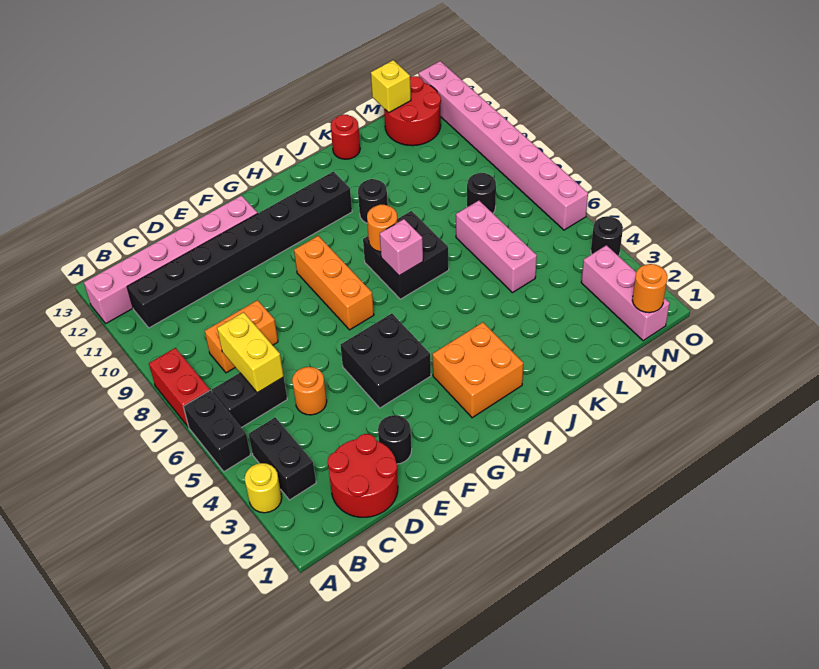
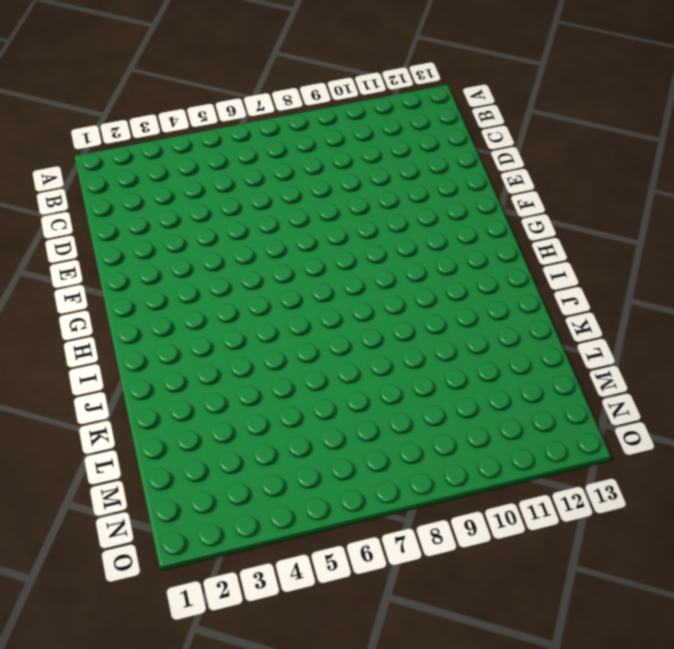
none -> yellow 1x1 round brick [245,463,282,513]
none -> black 1x2 brick [183,390,250,472]
none -> red 1x2 brick [149,348,210,427]

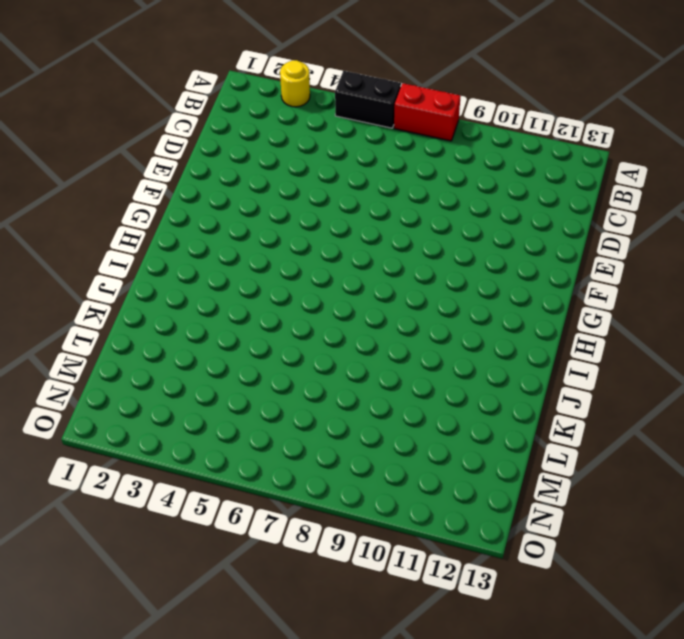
none -> pink 1x6 brick [84,196,258,323]
none -> black 1x2 brick [249,417,316,500]
none -> black 1x2 brick [212,373,287,428]

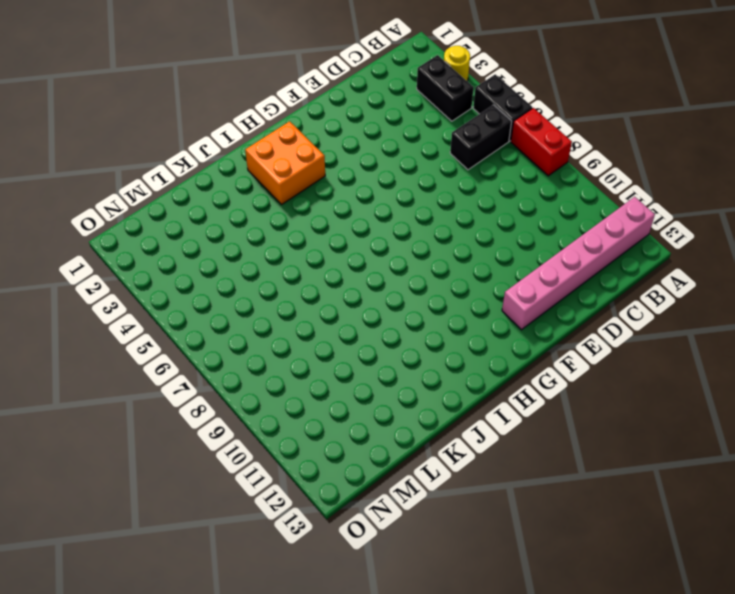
none -> black 1x8 brick [127,172,352,328]
none -> red 2x2 round brick [327,434,398,517]
none -> orange 1x2 brick [205,300,278,373]

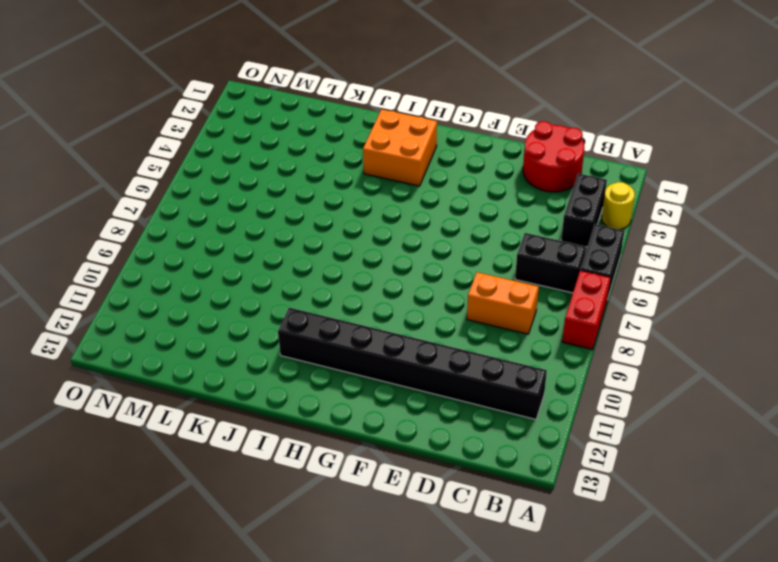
none -> pink 1x6 brick [84,196,258,323]
none -> orange 1x1 round brick [292,367,327,415]
none -> black 1x1 round brick [378,415,412,464]

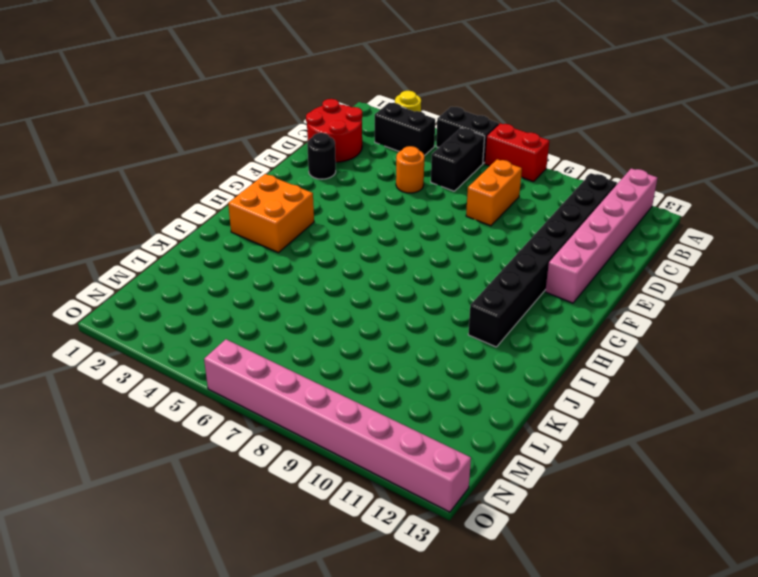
none -> black 2x2 brick [340,313,431,408]
none -> orange 1x3 brick [294,236,374,330]
none -> black 2x2 brick [363,211,449,299]

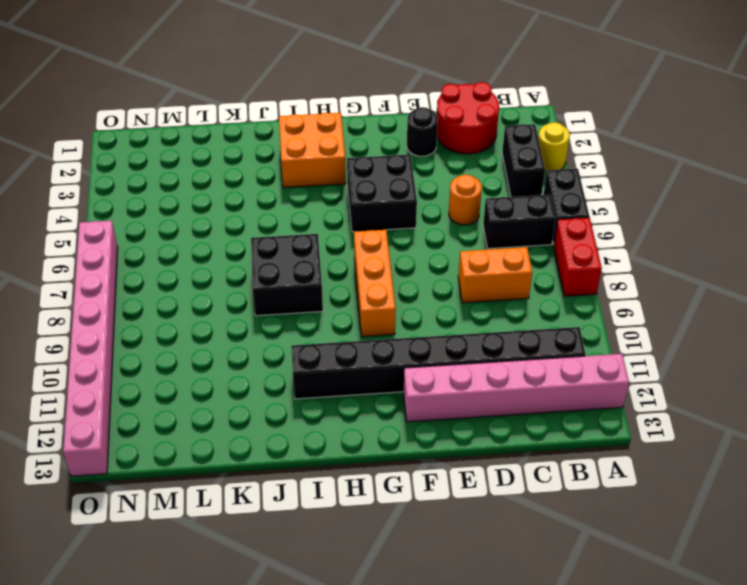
none -> black 1x1 round brick [358,179,388,223]
none -> red 1x1 round brick [331,114,360,159]
none -> pink 1x3 brick [456,201,537,293]

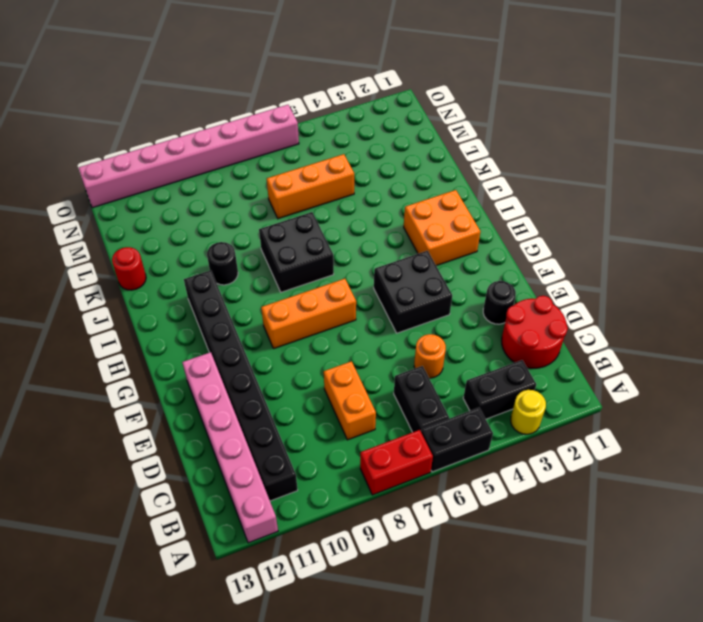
orange 1x3 brick [267,154,354,219] -> pink 1x3 brick [456,201,537,293]
none -> black 1x1 round brick [467,173,496,213]
none -> red 2x2 round brick [384,76,441,146]
none -> pink 1x3 brick [581,245,670,341]

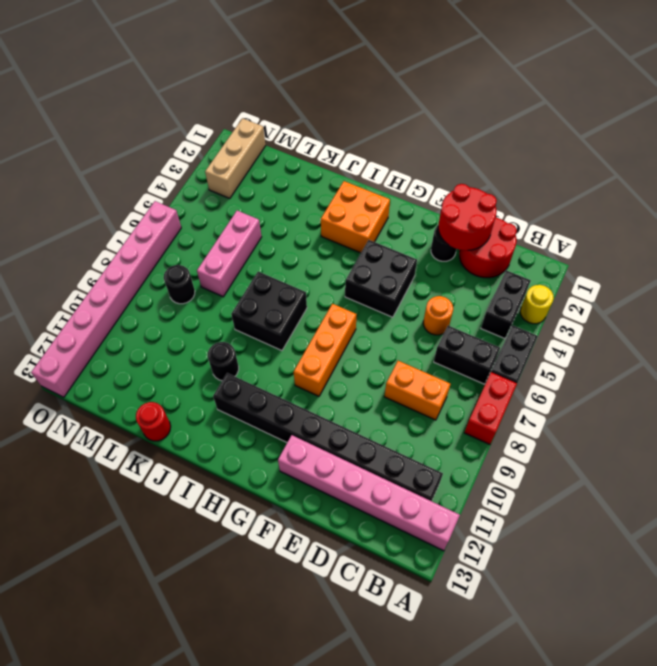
red 2x2 round brick [438,184,497,250] -> red 2x2 round brick moved to [384,76,441,146]
tan 1x3 brick [205,118,266,199] -> pink 1x3 brick [581,245,670,341]
none -> black 1x1 round brick [591,216,623,256]
none -> yellow 1x2 brick [217,312,284,393]
none -> pink 1x1 brick [380,219,423,276]

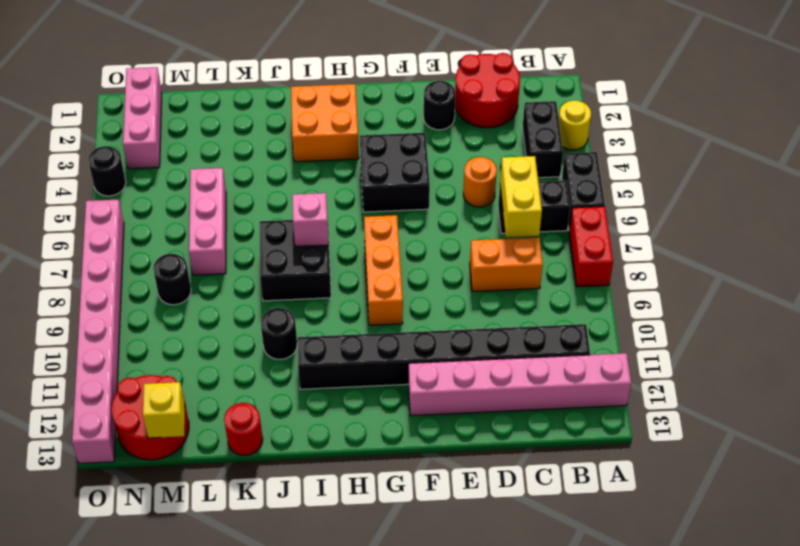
none -> orange 1x1 round brick [367,205,398,252]
none -> orange 1x1 round brick [632,264,667,313]

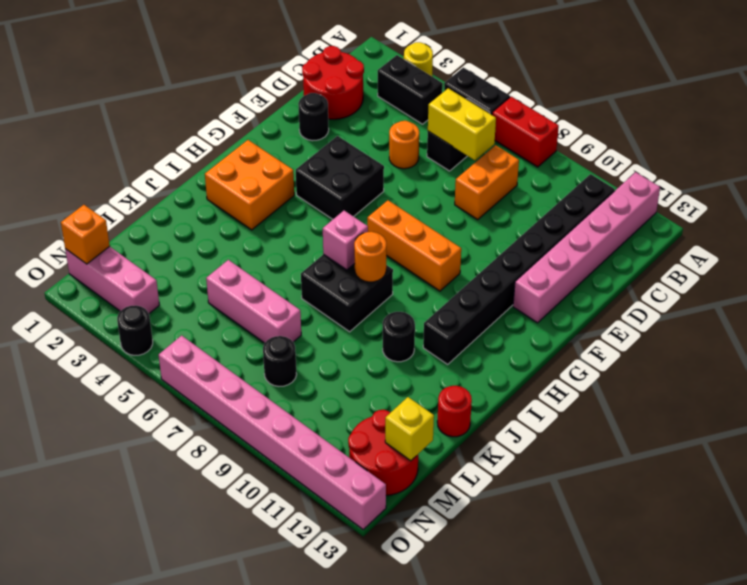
orange 1x1 brick [61,205,110,264] -> orange 1x1 round brick [632,264,667,313]

